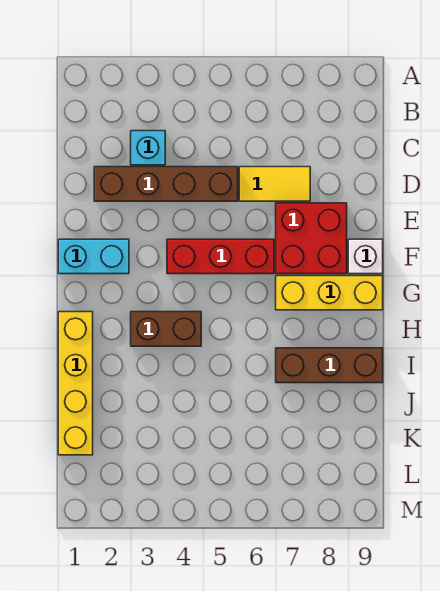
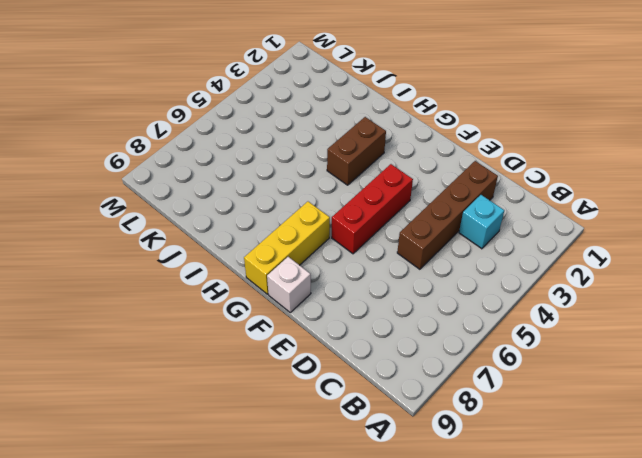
none -> yellow 1x2 tile [239,167,310,201]
none -> red 2x2 brick [276,203,347,274]

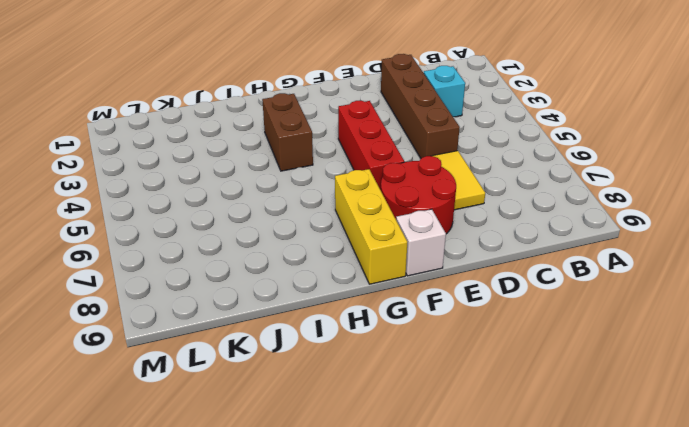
red 2x2 round brick [381,156,456,234] -> red 2x2 brick [276,203,347,274]
none -> cyan 1x2 brick [58,239,129,274]
none -> yellow 1x4 brick [58,312,93,455]

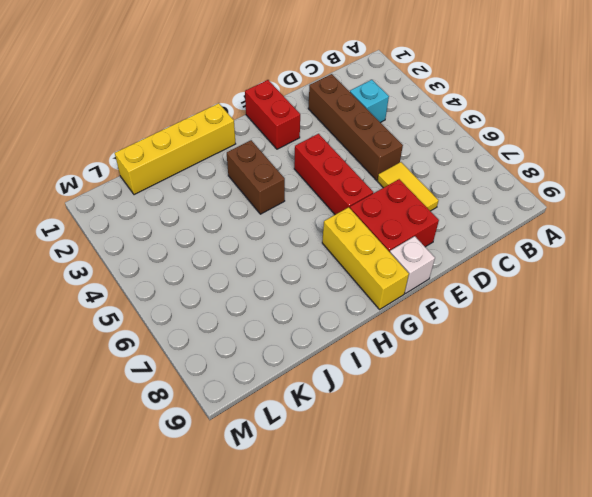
red 1x2 brick [245,80,300,149] -> cyan 1x2 brick [58,239,129,274]
none -> brown 1x3 brick [276,348,383,383]

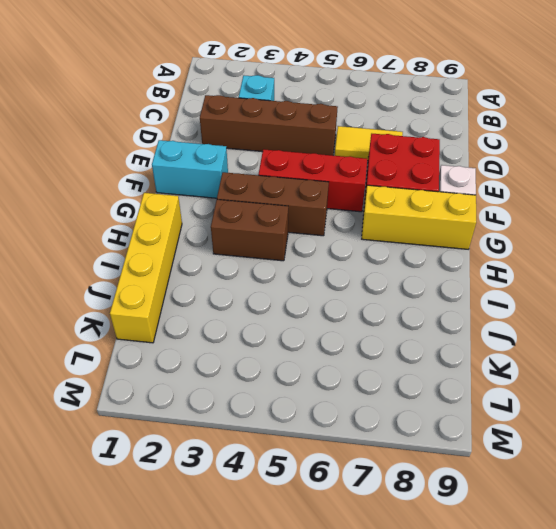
brown 1x3 brick [217,172,329,236] -> brown 1x3 brick moved to [276,348,383,383]

